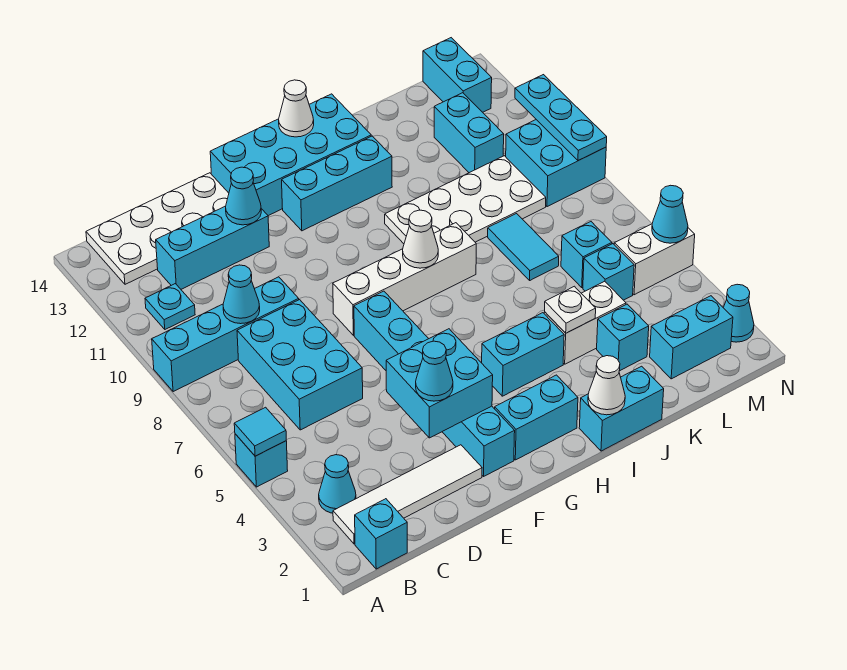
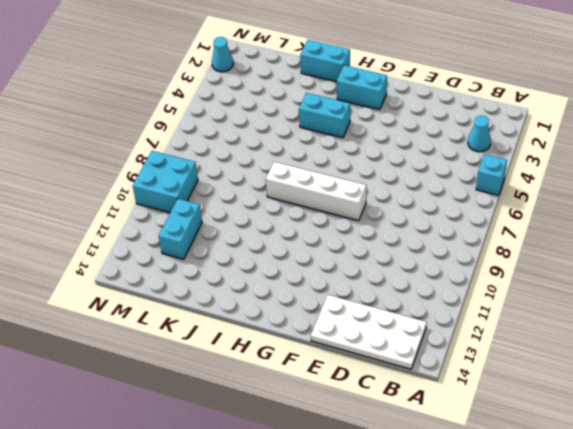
none -> cyan 1x4 brick [152,277,299,392]
none -> cyan 1x1 brick [355,499,407,569]
none -> white 1x4 tile [333,445,482,544]
none -> cyan 1x1 plate [145,284,195,329]

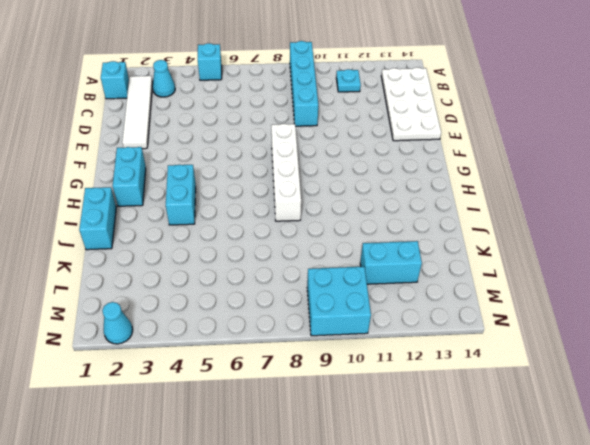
none -> cyan 2x3 brick [237,300,363,430]
none -> cyan 1x3 brick [156,206,269,289]
none -> cyan 1x6 brick [354,291,515,476]
none -> cyan 2x4 brick [210,94,371,216]

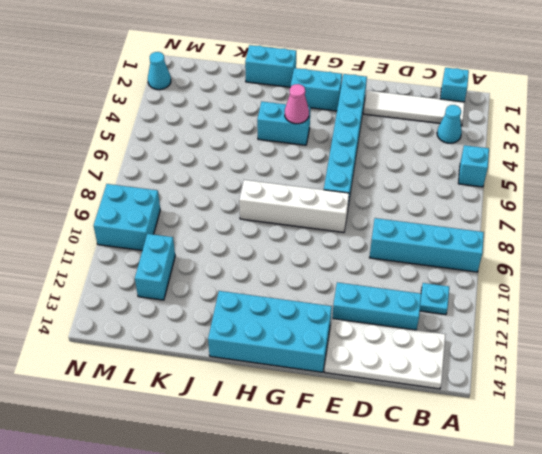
pink 1x1 cone [285,84,309,124] -> none
none -> cyan 2x3 brick [237,300,363,430]
none -> cyan 1x3 brick [282,136,392,231]
none -> white 2x4 plate [385,156,546,244]
none -> white 1x2 brick [544,281,626,364]

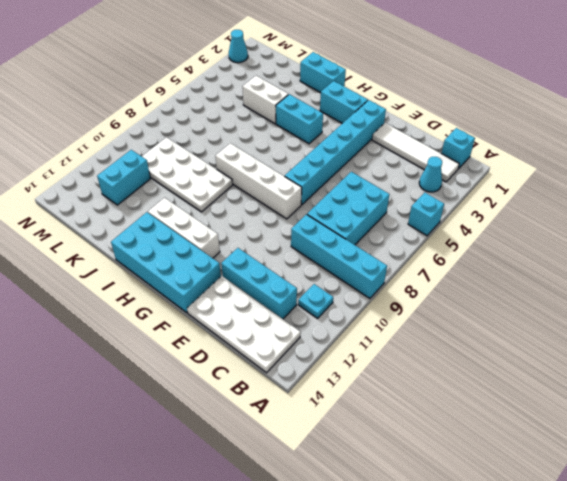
white 1x3 brick [148,198,220,258] -> cyan 1x3 brick [282,136,392,231]
none -> cyan 1x1 brick [597,304,649,371]
none -> cyan 1x2 tile [488,214,559,280]
none -> cyan 1x2 brick [650,296,733,379]
none -> cyan 1x1 brick [583,244,634,300]

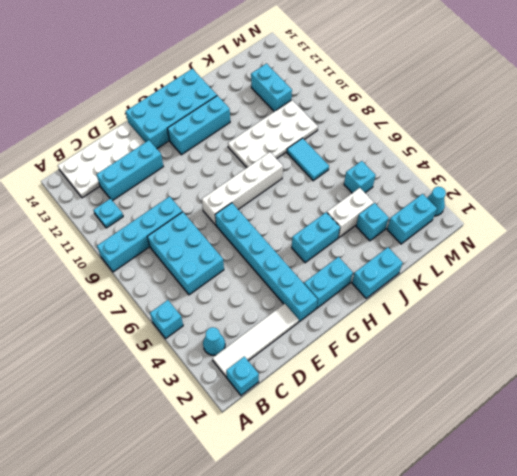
none -> cyan 1x1 brick [561,222,612,287]
none -> white 1x2 brick [614,224,695,295]
none -> cyan 2x2 brick [506,120,606,207]
none -> cyan 1x2 brick [423,38,492,112]

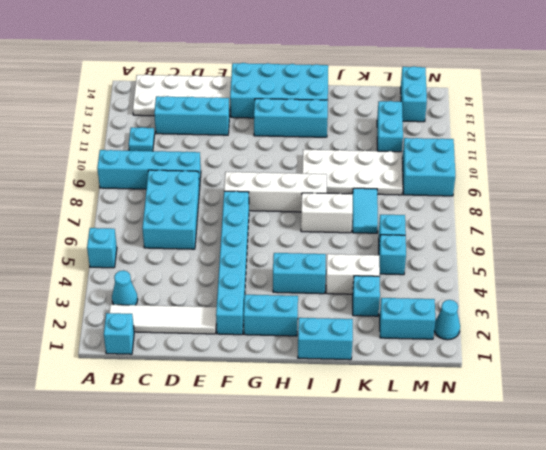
white 1x2 brick [301,193,353,233] -> white 1x2 brick moved to [614,224,695,295]
none -> cyan 1x1 tile [234,407,286,456]
none -> cyan 1x1 cone [223,265,260,324]
none -> cyan 2x2 brick [386,329,493,438]
none -> cyan 1x1 cone [226,167,261,225]

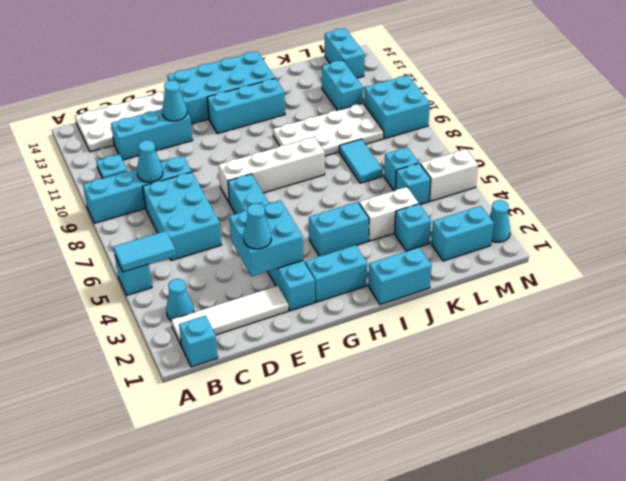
cyan 1x2 tile [113,231,176,272] -> cyan 1x1 tile [234,407,286,456]
none -> white 1x1 cone [403,210,438,268]
none -> white 1x1 cone [279,80,314,137]
none -> white 1x1 cone [588,356,625,415]
none -> white 1x1 plate [545,286,596,333]

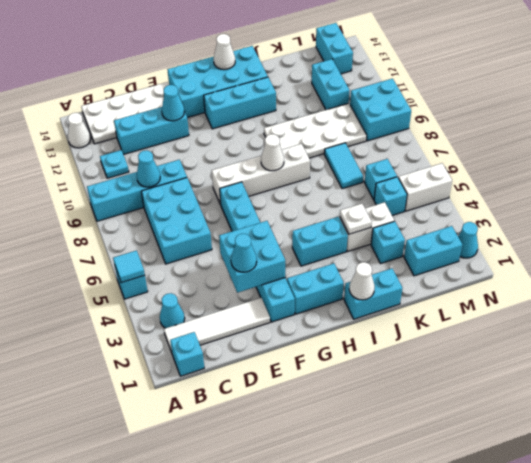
white 1x1 cone [68,113,91,148] -> none
none -> cyan 1x1 cone [652,185,688,243]
none -> cyan 1x3 plate [515,75,607,161]

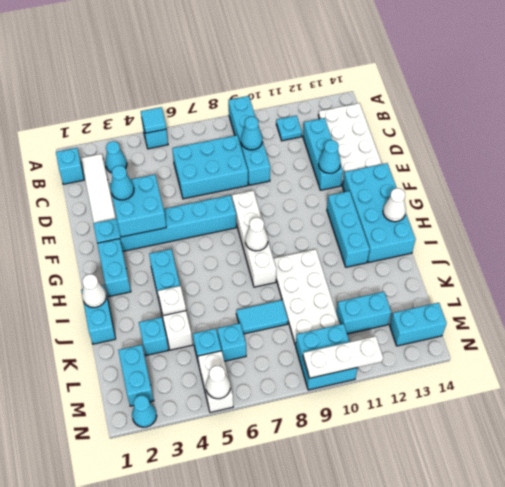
white 1x1 cone [206,366,230,399] -> cyan 1x1 cone [652,185,688,243]
white 1x3 plate [303,336,383,378] -> cyan 1x3 plate [515,75,607,161]

